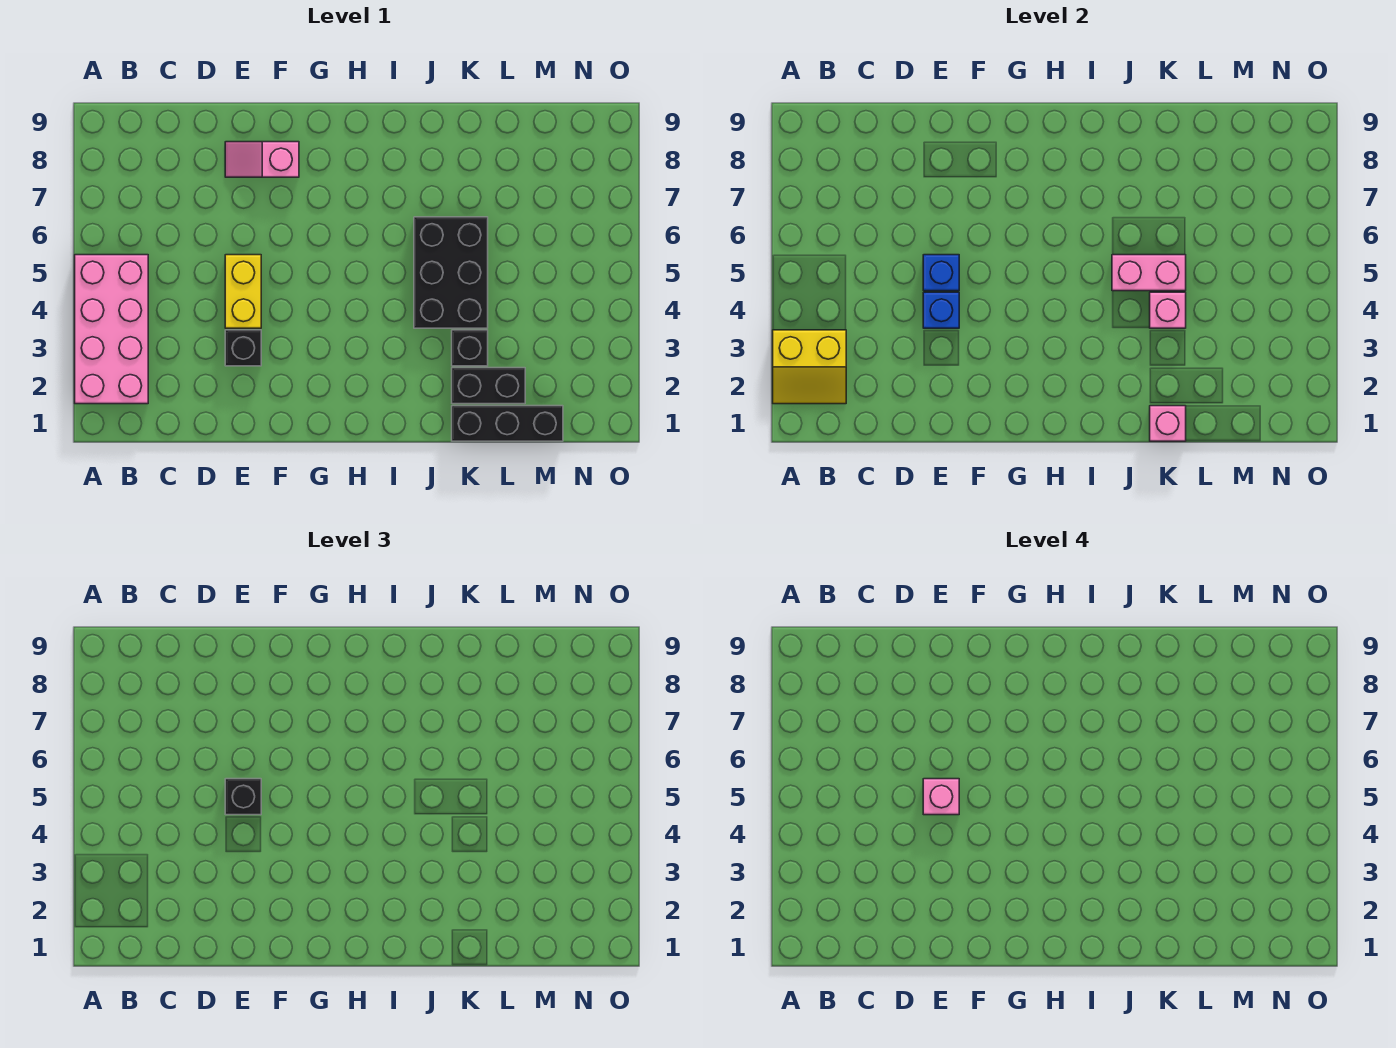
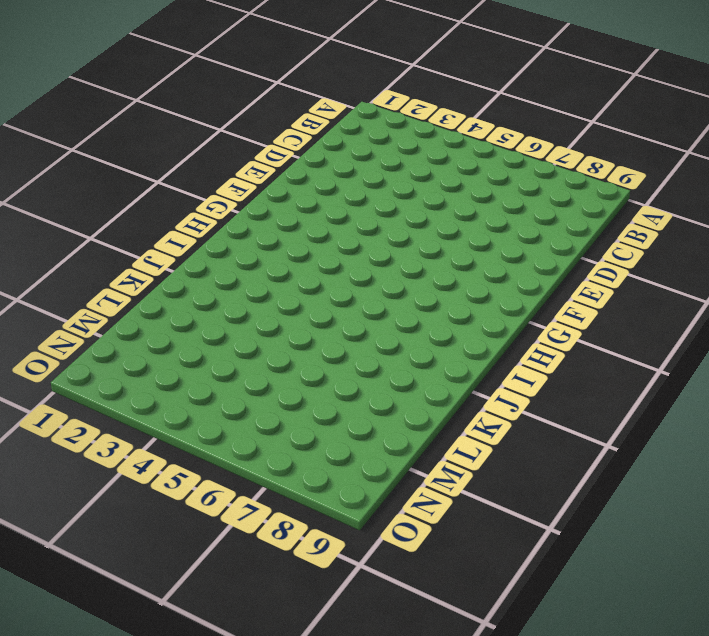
none -> pink 2x4 brick [75,255,148,404]
none -> black 1x1 brick [225,330,261,366]
none -> yellow 1x2 brick [225,255,261,328]

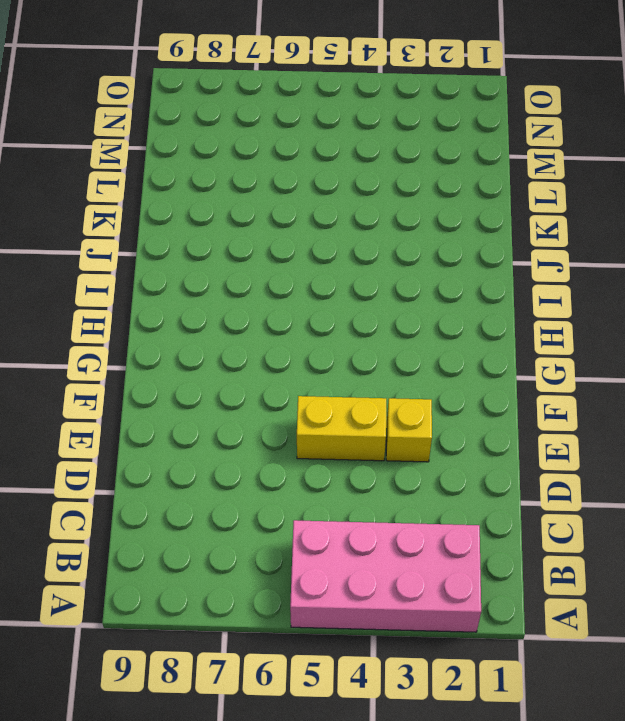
yellow 1x1 brick [386,398,432,462] -> black 1x1 brick [225,330,261,366]
none -> pink 1x2 slope [225,142,299,177]
none -> black 2x3 brick [414,217,488,328]
none -> black 1x3 brick [452,406,563,441]

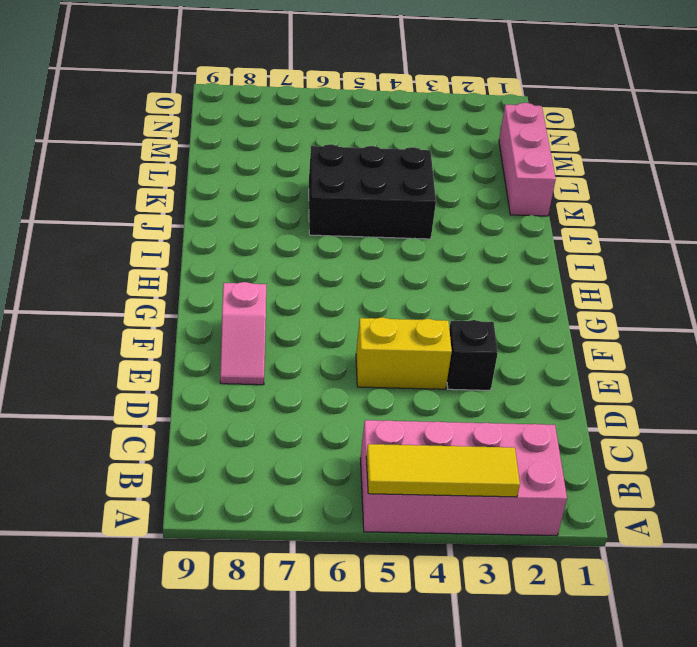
yellow 1x3 tile [366,444,520,497] -> yellow 2x2 slope [773,330,846,404]
pink 1x3 brick [499,103,556,216] -> black 1x3 brick [452,406,563,441]
none -> black 1x2 brick [452,368,525,404]
none -> black 1x1 brick [452,330,488,366]
none -> blue 1x1 brick [923,292,959,328]

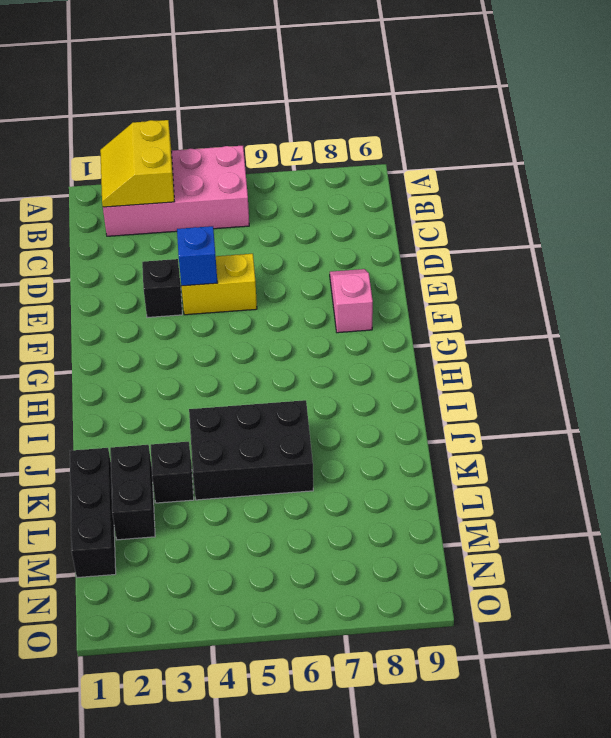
none -> blue 1x1 brick [923,255,959,291]
none -> pink 1x2 brick [1112,255,1186,291]
none -> pink 1x1 brick [1150,406,1186,441]

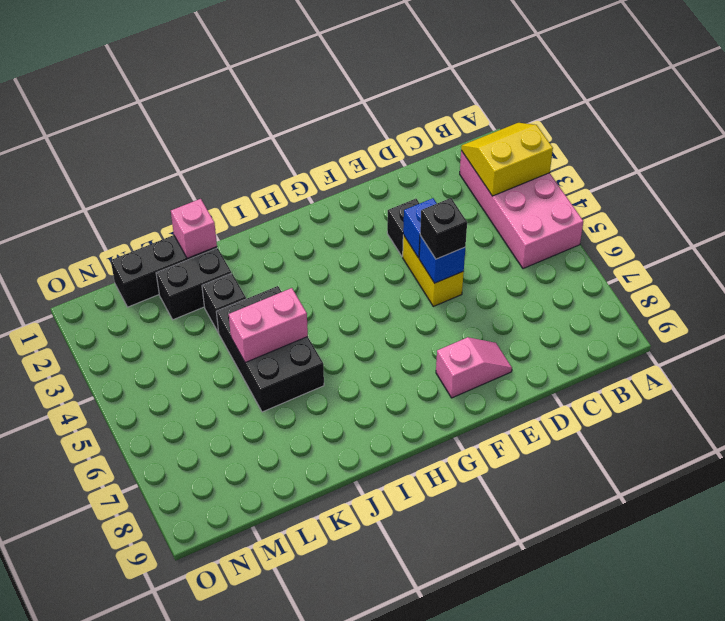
none -> pink 1x1 brick [1150,292,1186,328]
none -> pink 1x1 brick [923,779,959,815]

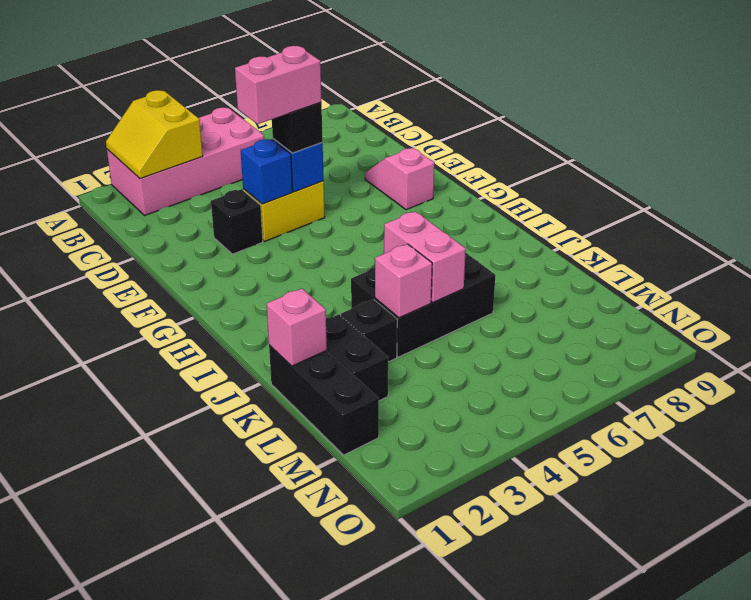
pink 1x2 brick [235,46,321,124] -> pink 1x1 brick [923,779,959,815]

